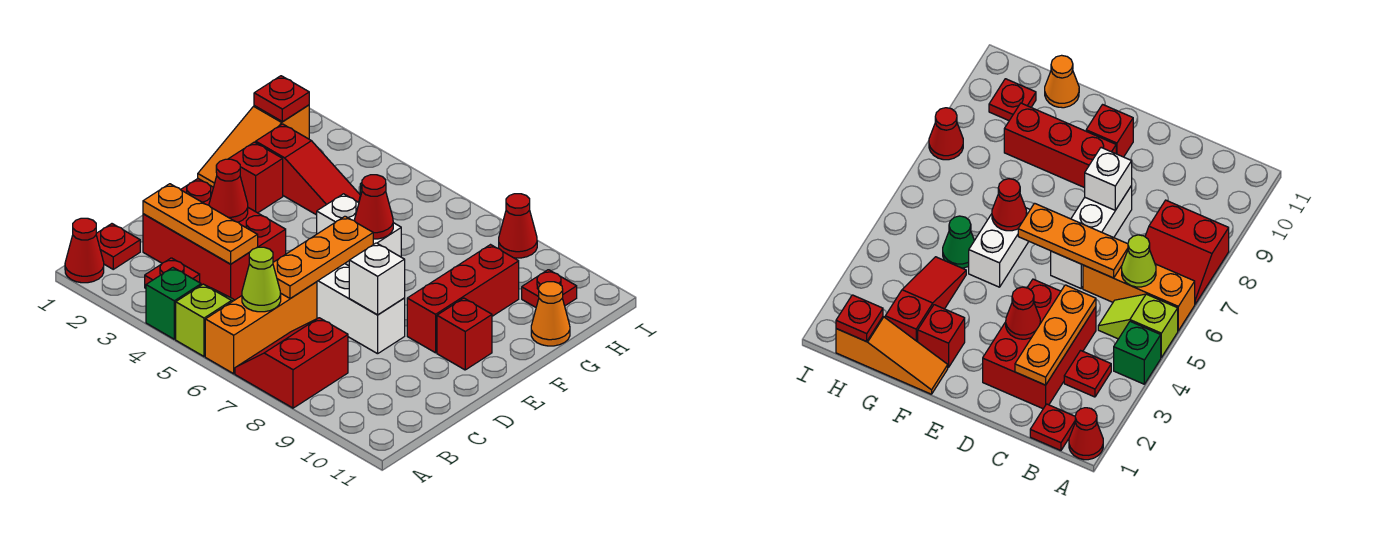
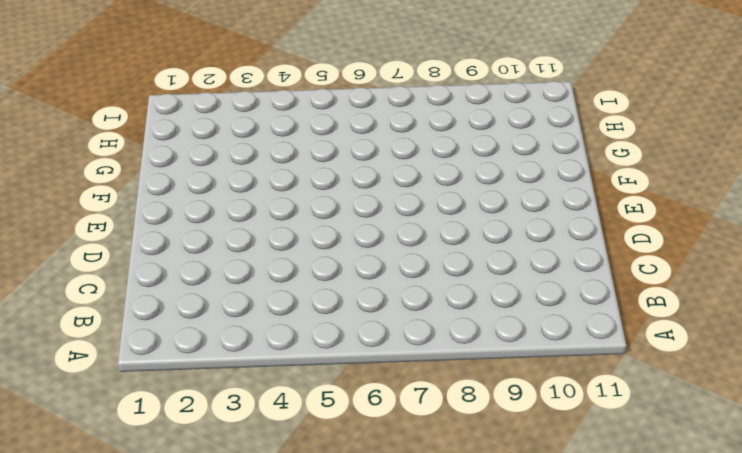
none -> red 1x1 cone [65,218,104,283]
none -> green 1x1 brick [146,268,201,339]
none -> lime 1x2 slope [176,284,234,356]

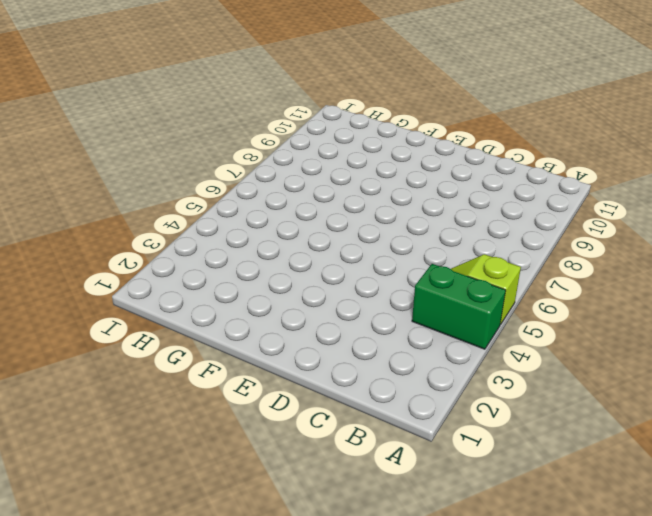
green 1x2 brick [412,264,506,349] -> green 1x1 brick [146,268,201,339]
none -> red 1x1 cone [65,218,104,283]
none -> orange 1x3 brick [205,282,317,374]
none -> red 2x2 slope [235,318,348,408]

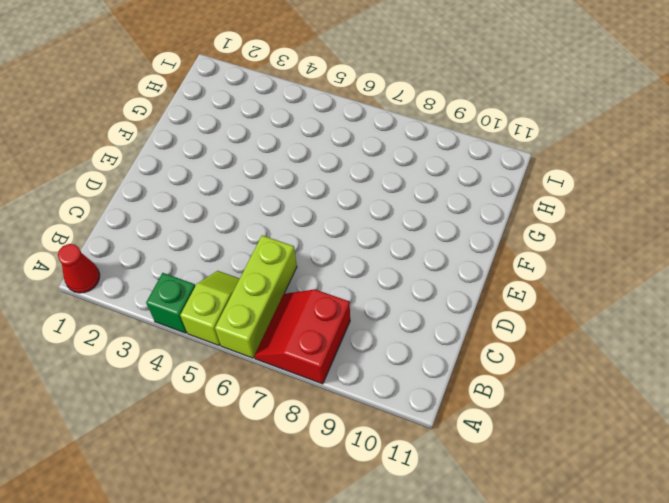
lime 1x3 brick [215,235,297,358] -> orange 1x3 brick [205,282,317,374]
none -> red 1x1 plate [96,224,140,269]
none -> red 1x1 plate [145,258,200,288]
none -> red 2x3 brick [143,179,286,300]

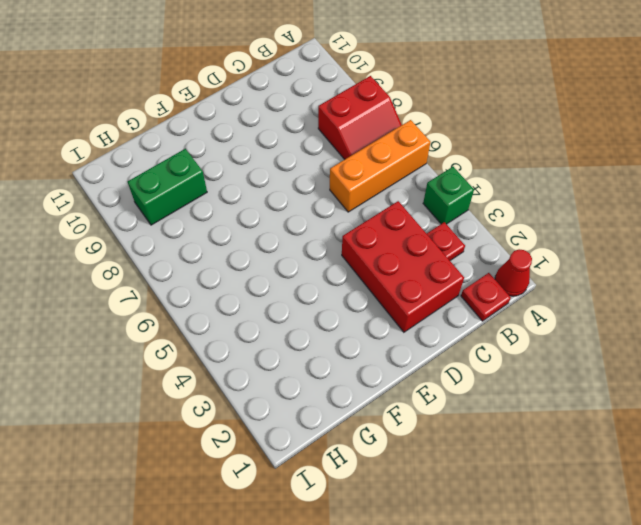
green 1x2 brick [128,149,207,225] -> red 1x3 brick [407,245,519,353]
none -> lime 1x2 slope [176,284,234,356]
none -> white 1x3 brick [317,264,405,354]
none -> red 1x1 brick [437,298,492,370]

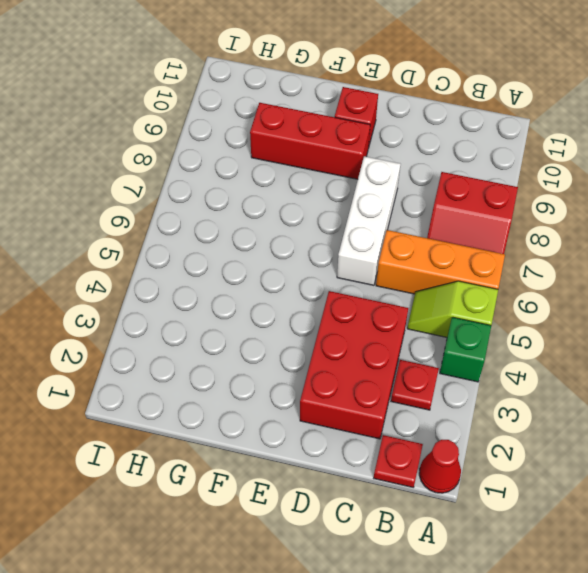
none -> orange 1x3 slope [198,105,309,187]
none -> red 1x1 brick [229,142,283,213]
none -> white 1x2 brick [317,194,401,266]

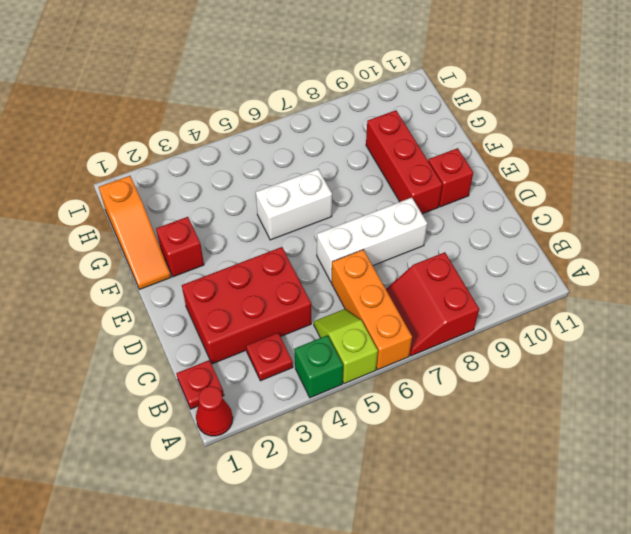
none -> red 1x3 slope [256,124,360,215]
none -> green 1x1 cone [943,216,974,268]
none -> orange 1x1 cone [531,282,570,346]

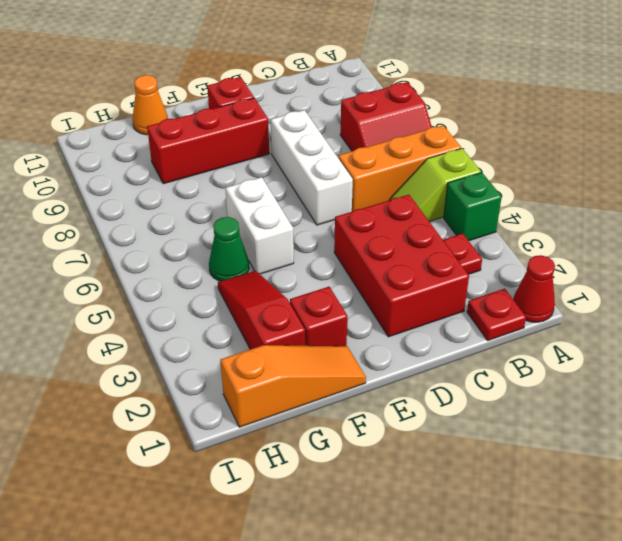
none -> red 1x1 plate [522,270,577,307]
none -> red 1x1 cone [499,194,537,258]
none -> lime 1x1 cone [242,247,281,312]

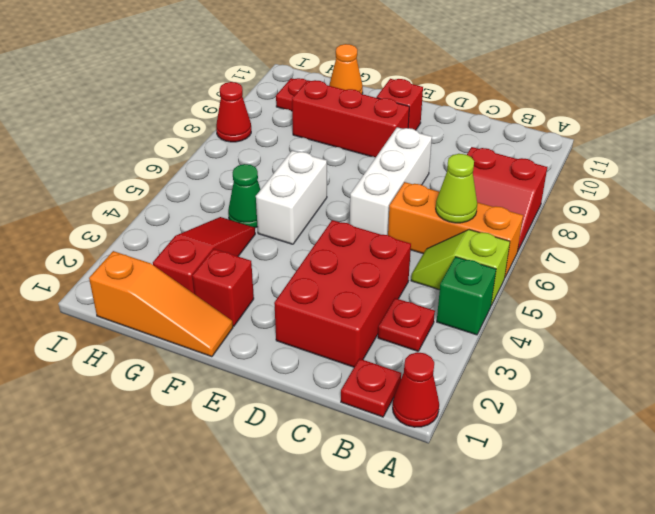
none -> orange 1x3 plate [143,184,258,264]
none -> orange 1x3 plate [273,216,373,299]
none -> red 1x1 cone [209,159,248,222]

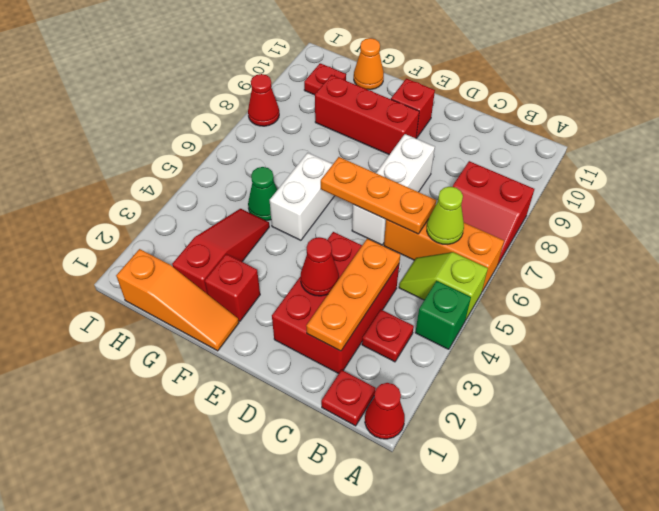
none -> white 1x1 brick [349,243,405,315]
none -> red 1x1 cone [355,175,393,239]
none -> red 1x1 plate [254,76,309,122]

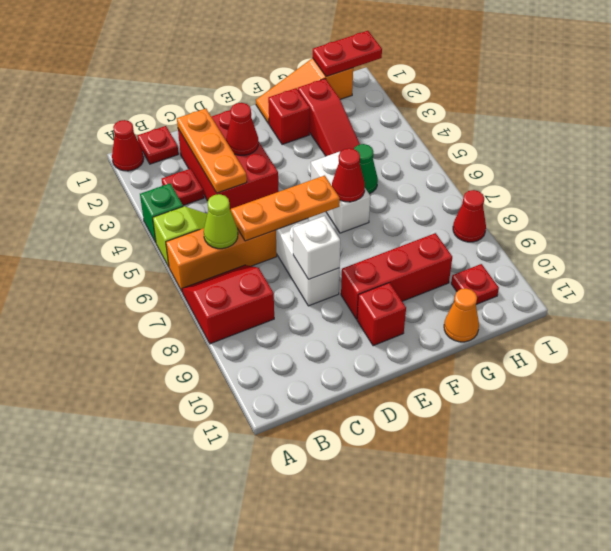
red 1x2 plate [313,31,382,77] -> red 1x1 plate [254,76,309,122]

